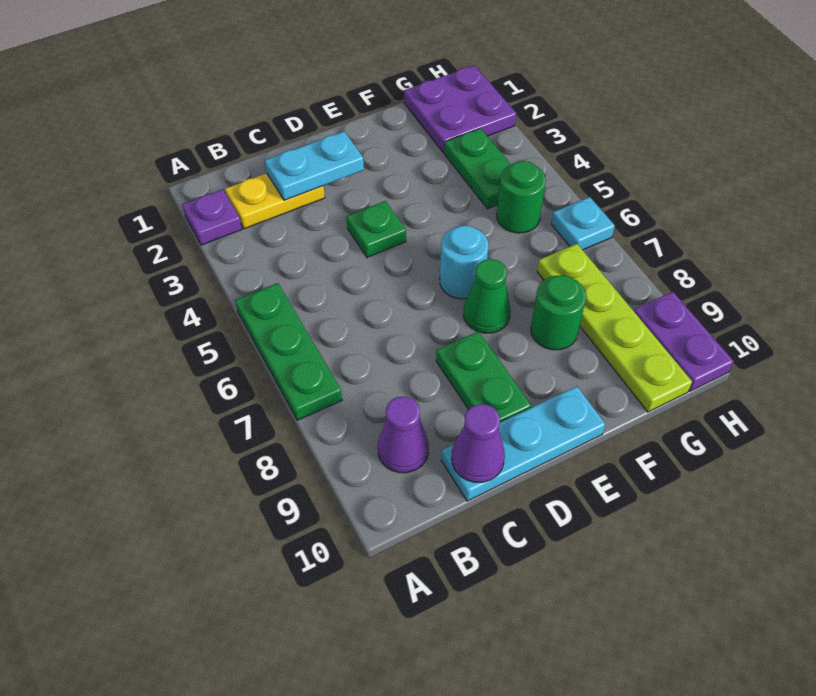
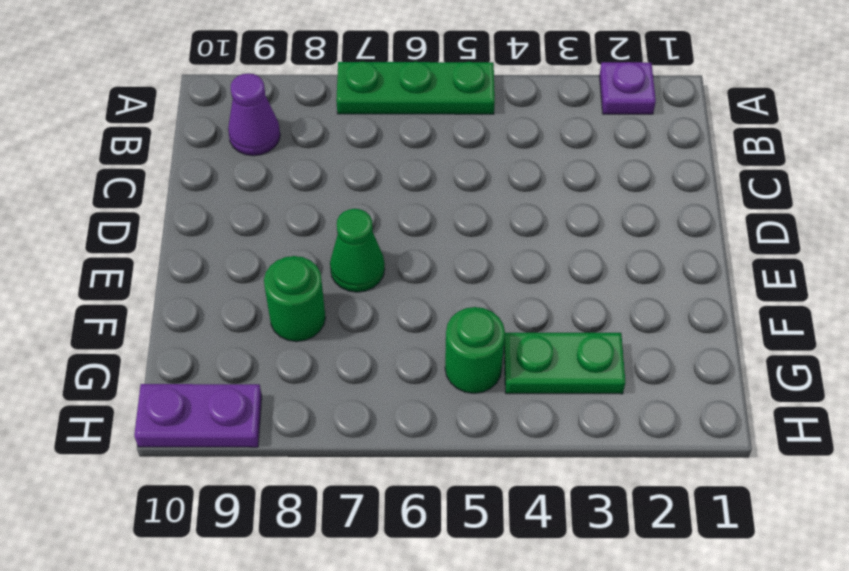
none -> yellow 1x2 plate [225,173,325,229]
none -> cyan 1x3 plate [441,386,606,501]
none -> green 1x1 plate [346,201,406,257]

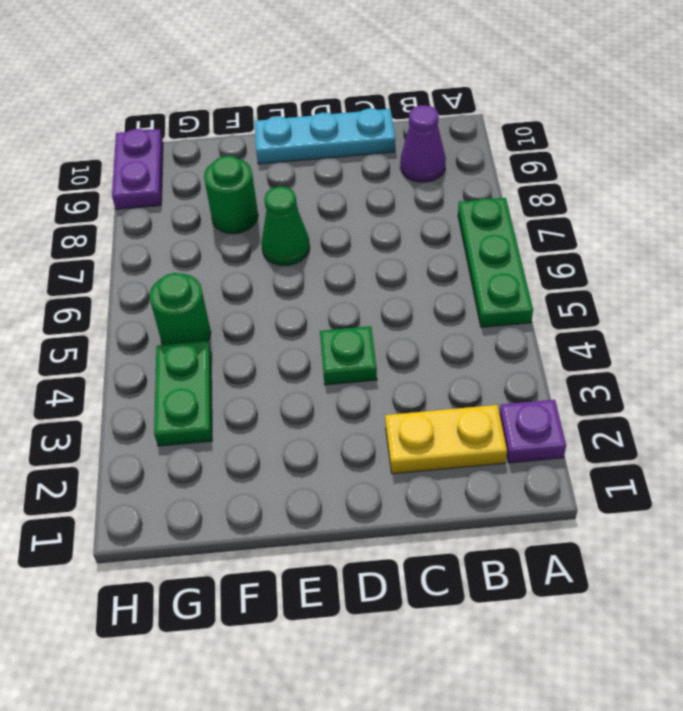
none -> green 1x2 plate [436,332,531,422]
none -> cyan 1x1 round brick [440,225,488,299]
none -> purple 2x2 plate [404,65,516,153]

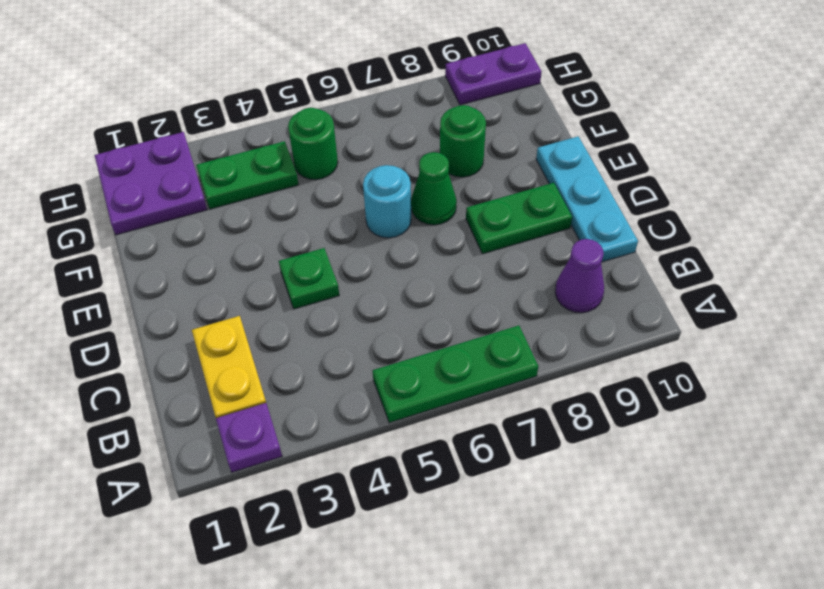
none -> lime 1x4 plate [537,244,692,412]
none -> cyan 1x1 plate [551,197,615,250]
none -> cyan 1x2 plate [265,131,364,200]

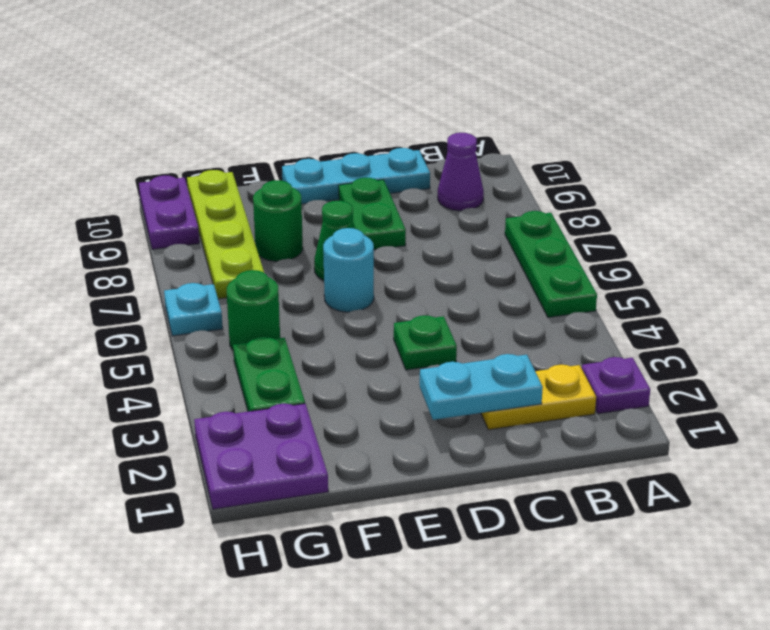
none -> purple 1x1 cone [452,404,505,482]

